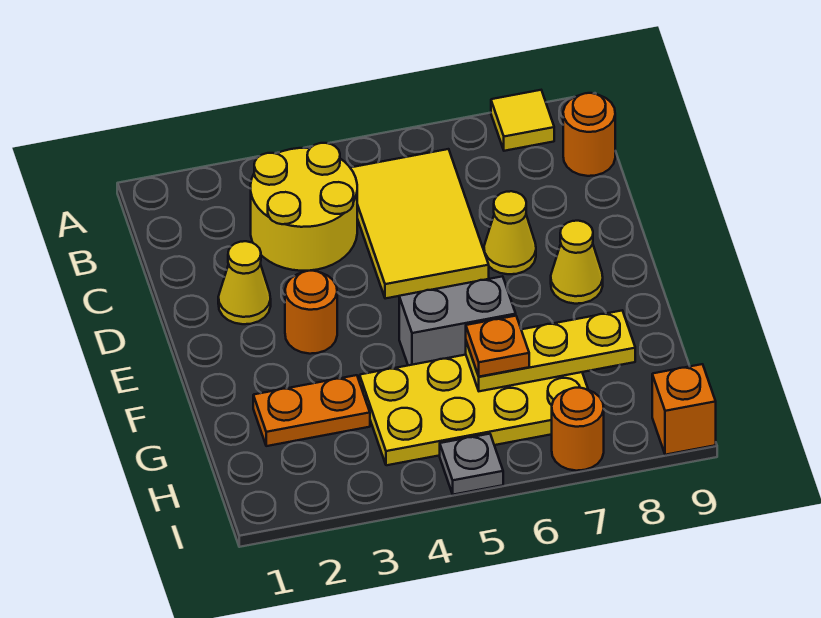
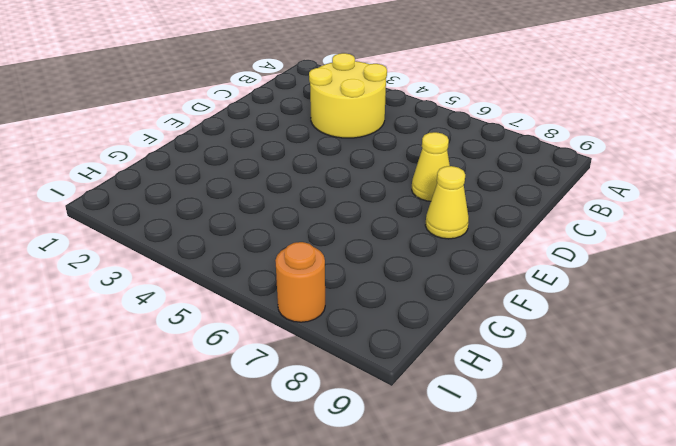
none -> yellow 1x1 tile [491,90,554,151]
none -> yellow 2x3 tile [350,149,489,299]
none -> orange 1x1 round brick [563,93,615,176]

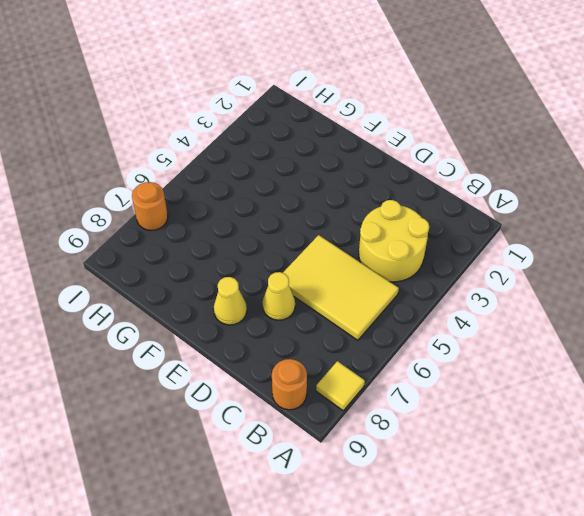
none -> yellow 1x1 cone [218,241,271,324]
none -> orange 1x1 round brick [285,271,337,354]
none -> grey 1x2 brick [399,276,516,365]

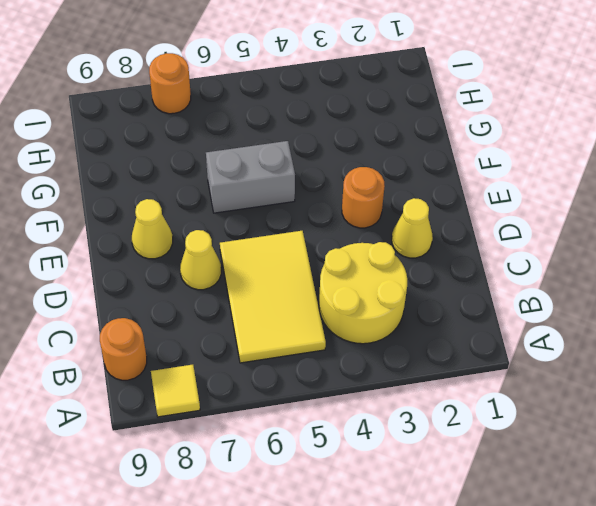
none -> orange 1x2 plate [253,375,370,446]
none -> yellow 2x4 plate [360,355,588,465]
none -> grey 1x1 plate [440,434,503,495]

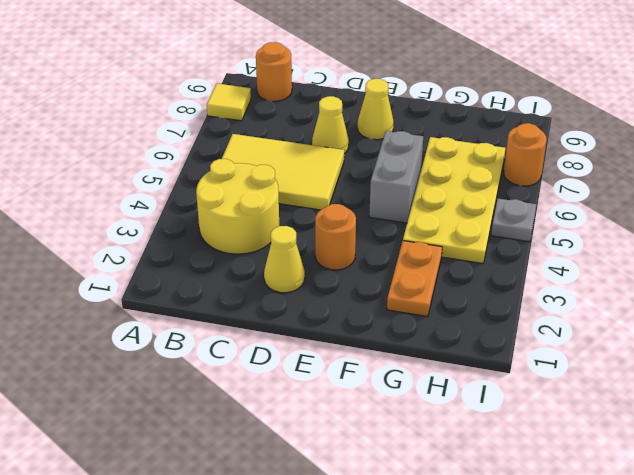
none -> orange 1x1 brick [652,364,716,455]
none -> yellow 1x3 plate [466,311,635,391]
none -> orange 1x1 plate [466,316,529,377]

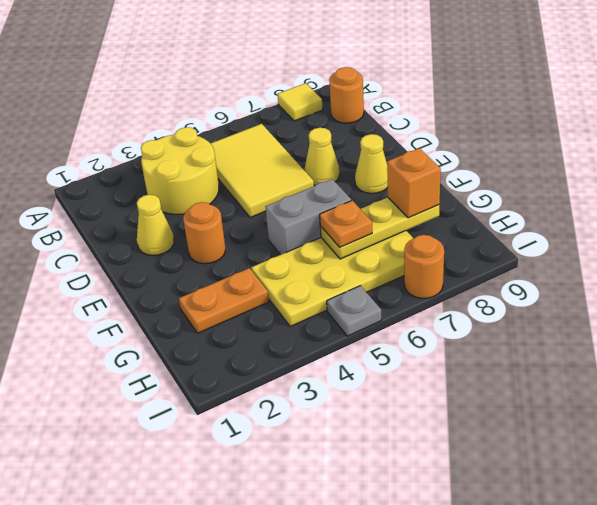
orange 1x1 brick [387,148,441,218] -> orange 1x1 brick moved to [652,364,716,455]

